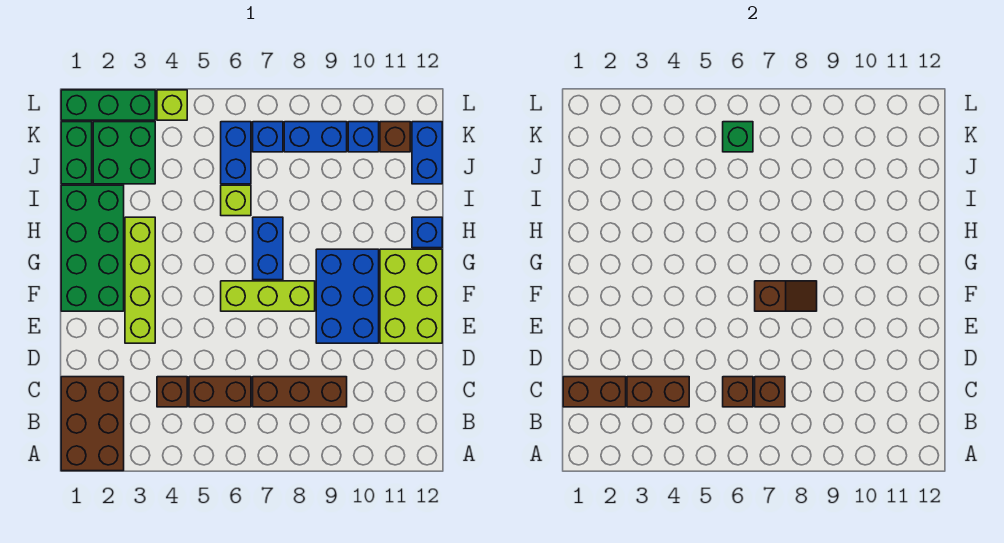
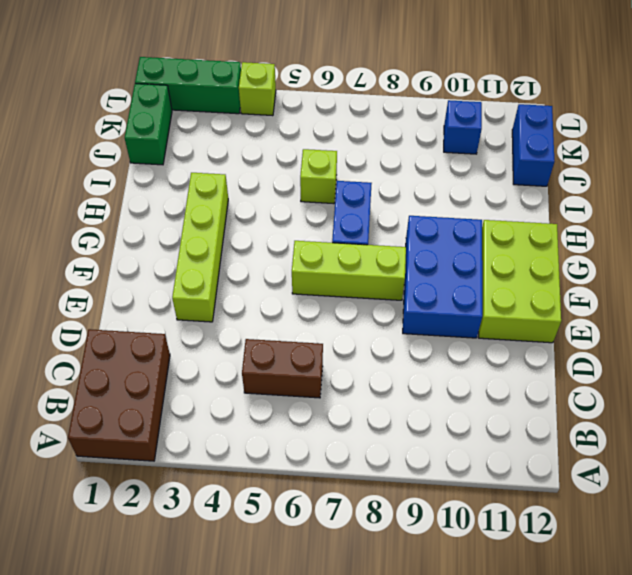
none -> brown 1x1 brick [157,377,187,407]
none -> brown 1x3 brick [253,377,347,407]
none -> green 2x4 brick [61,185,124,311]

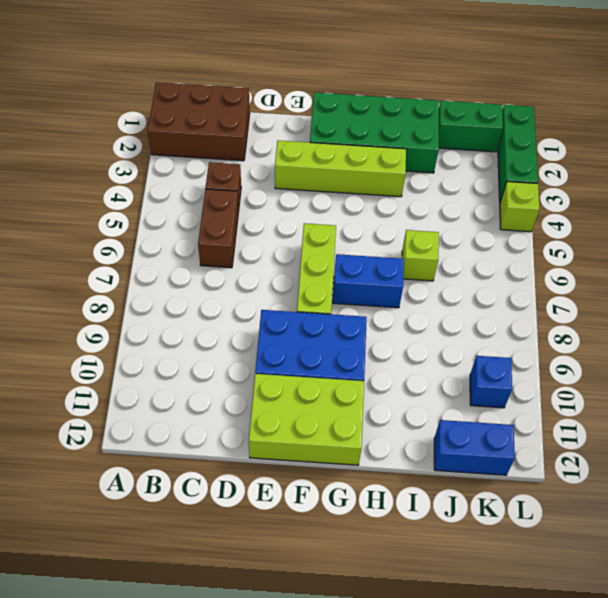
none -> brown 1x3 brick [253,377,347,407]
none -> blue 1x1 brick [412,217,442,248]
none -> green 2x2 brick [93,122,155,184]

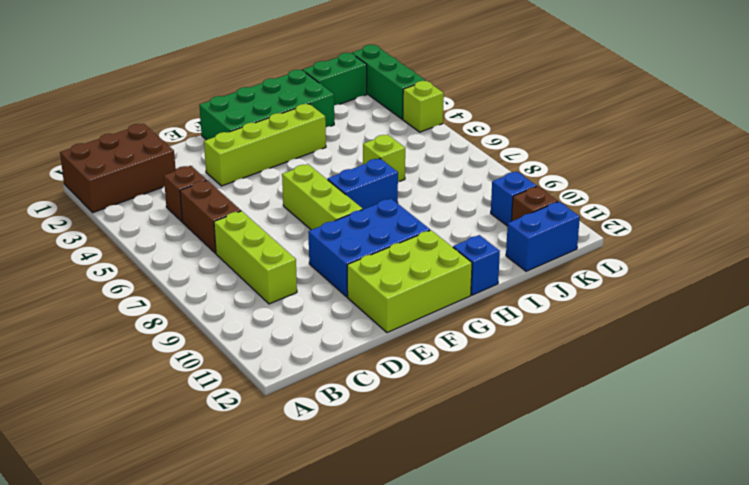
lime 1x3 brick [214,211,297,304] -> brown 1x3 brick [253,377,347,407]
none -> green 2x2 brick [93,122,155,184]
none -> blue 1x2 brick [221,122,251,184]
none -> blue 1x1 brick [253,122,283,152]

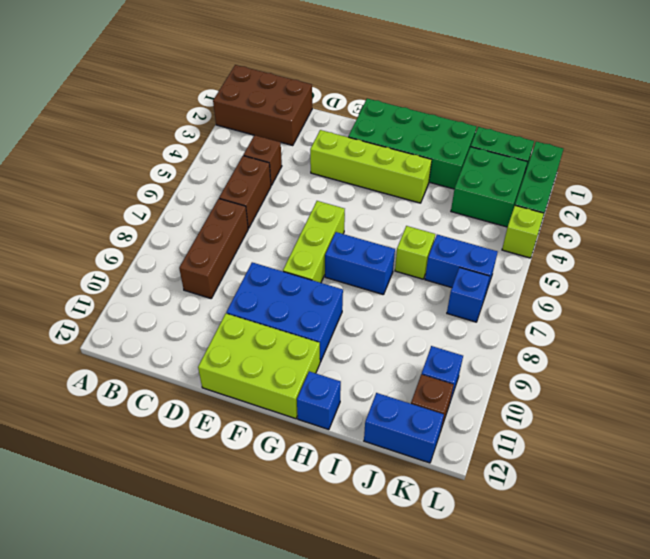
none -> blue 1x2 brick [284,122,347,152]
none -> brown 1x2 brick [563,377,626,407]
none -> brown 1x2 brick [627,377,689,407]

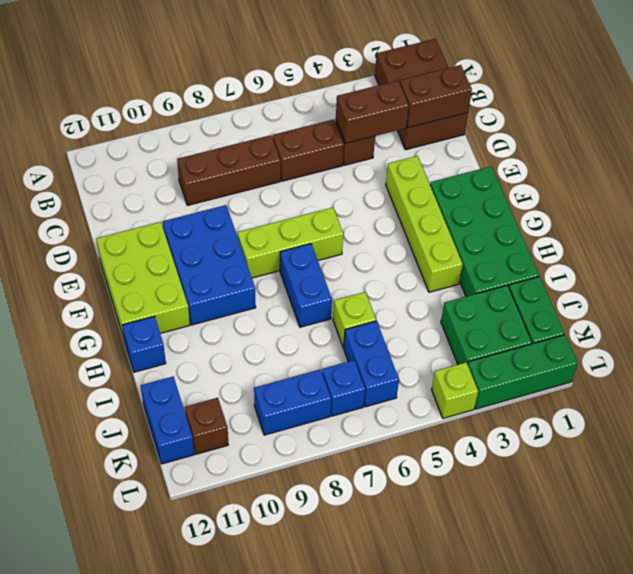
none -> blue 1x1 brick [348,122,379,152]
none -> brown 1x1 brick [723,377,753,407]
none -> brown 1x1 brick [755,377,785,407]

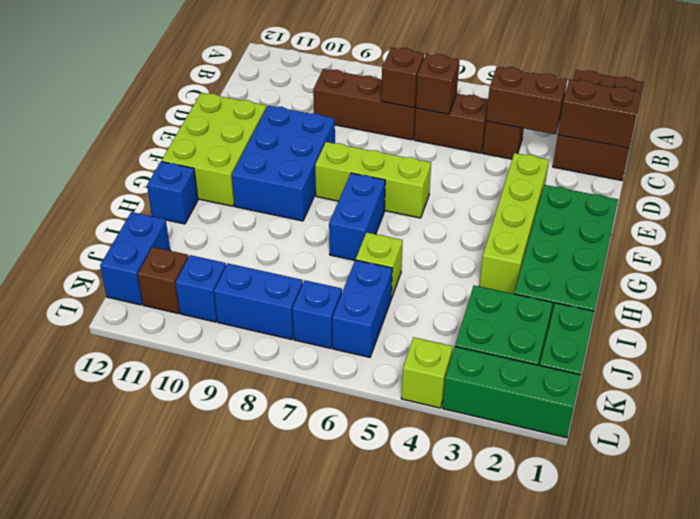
none -> brown 1x2 slope [755,281,817,311]
none -> green 1x1 brick [723,122,753,152]

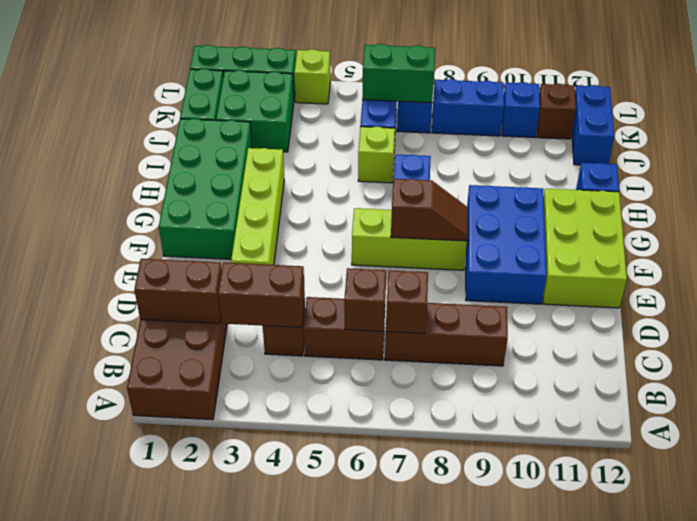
green 1x2 brick [362,44,435,103] -> green 1x1 brick [723,122,753,152]

